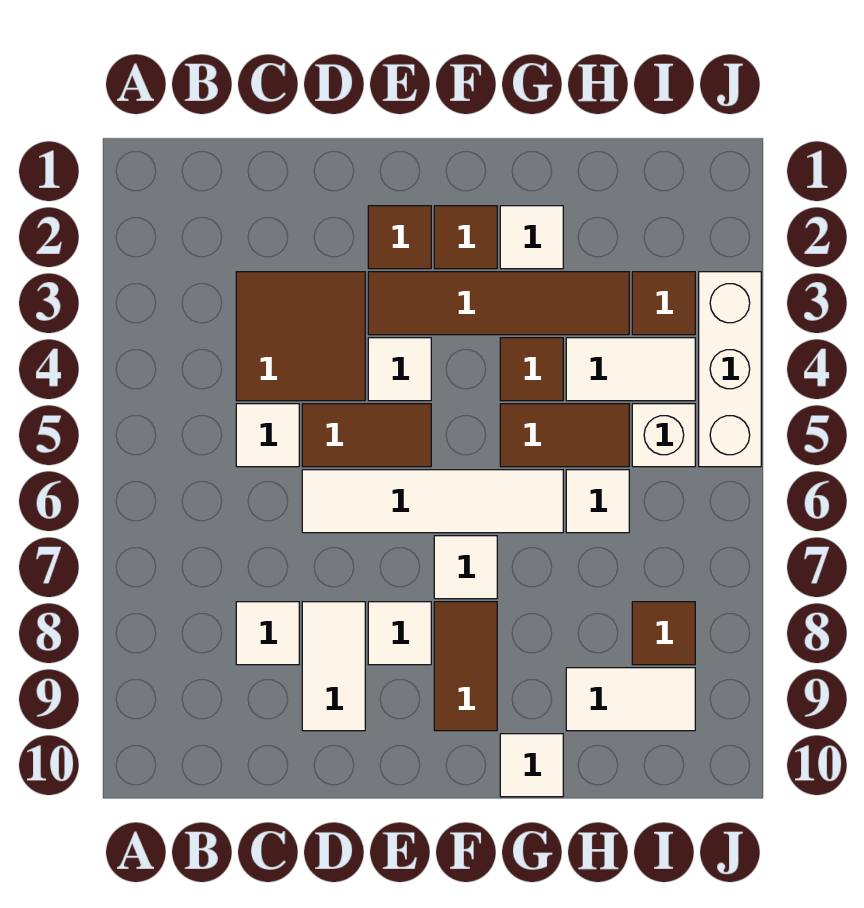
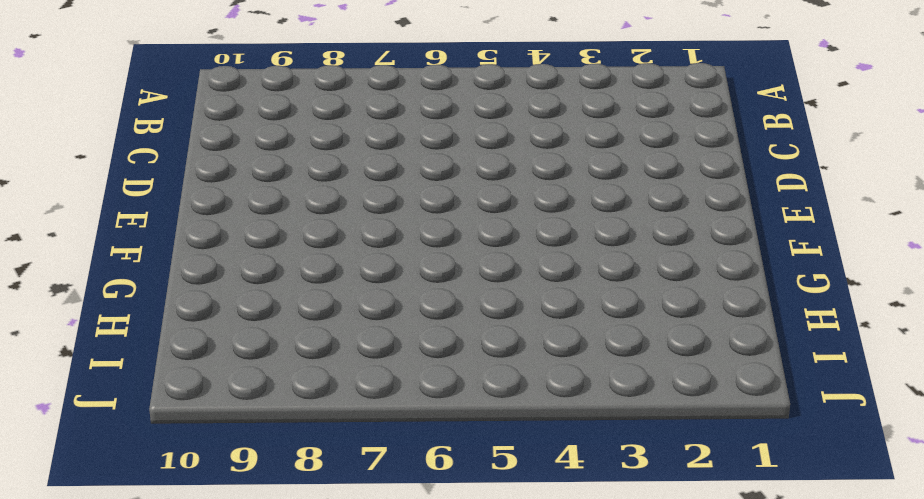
none -> brown 2x2 tile [236,272,365,401]
none -> white 1x1 tile [236,404,299,467]
none -> white 1x1 tile [236,602,299,665]

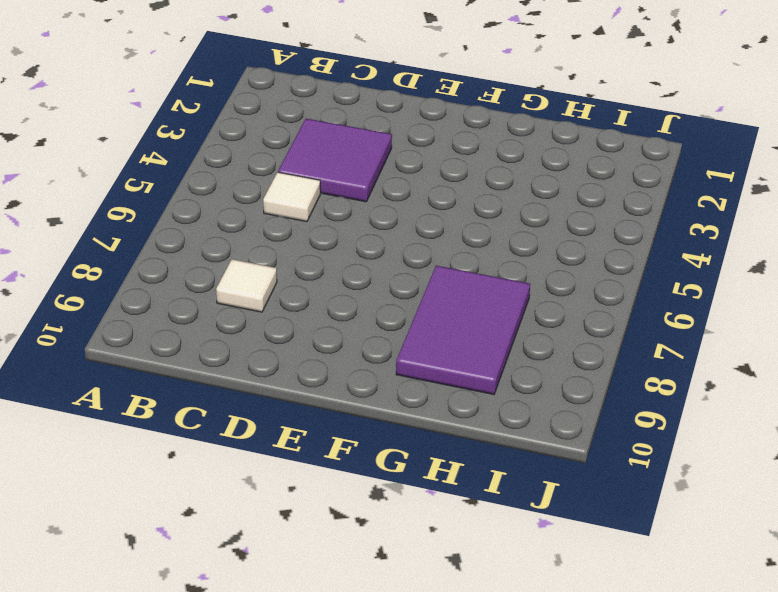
purple 2x2 tile [278,119,392,202] -> brown 2x2 tile [236,272,365,401]
purple 2x3 tile [396,266,530,394] -> white 1x2 tile [566,668,695,731]
none -> brown 1x2 tile [302,404,431,467]
none -> white 1x4 tile [302,470,563,533]
none -> white 1x2 tile [302,602,365,731]

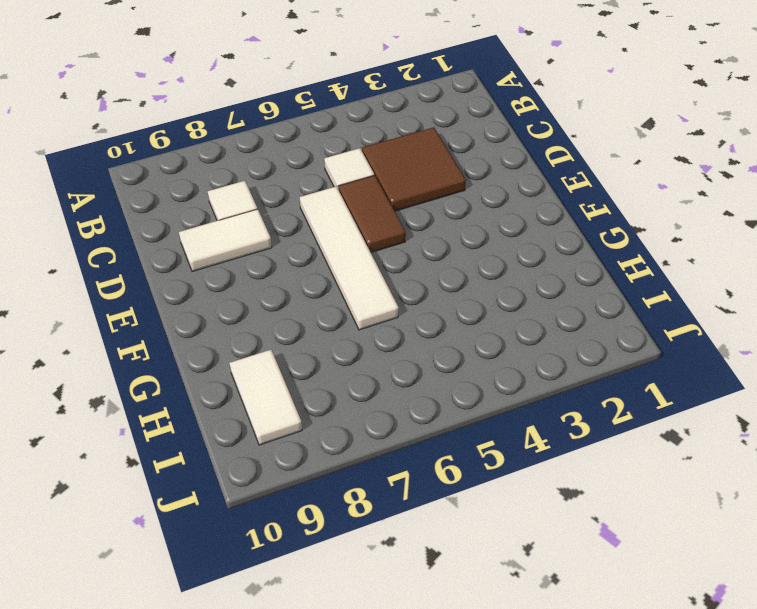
none -> brown 1x1 tile [368,206,431,269]
none -> brown 1x4 tile [368,272,629,335]
none -> white 1x1 tile [368,338,431,401]

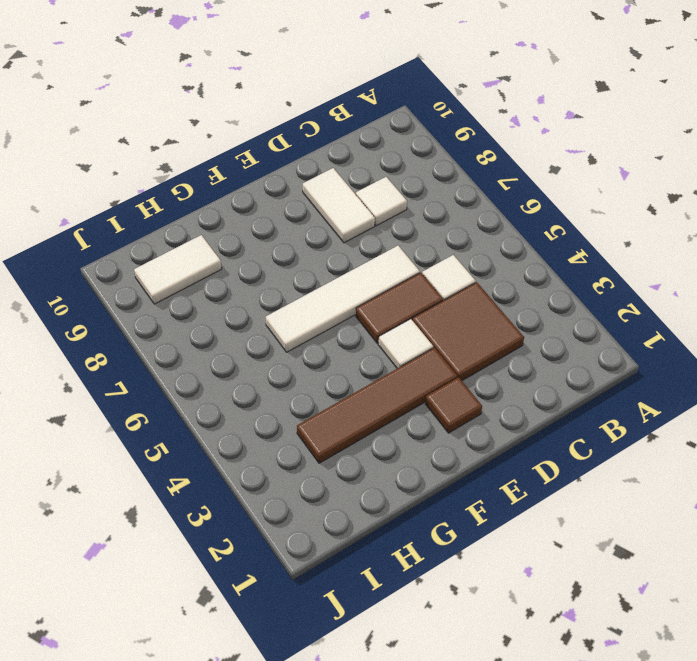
none -> white 1x1 tile [368,602,431,665]
none -> brown 1x1 tile [434,206,497,269]
none -> white 1x1 tile [434,536,497,599]

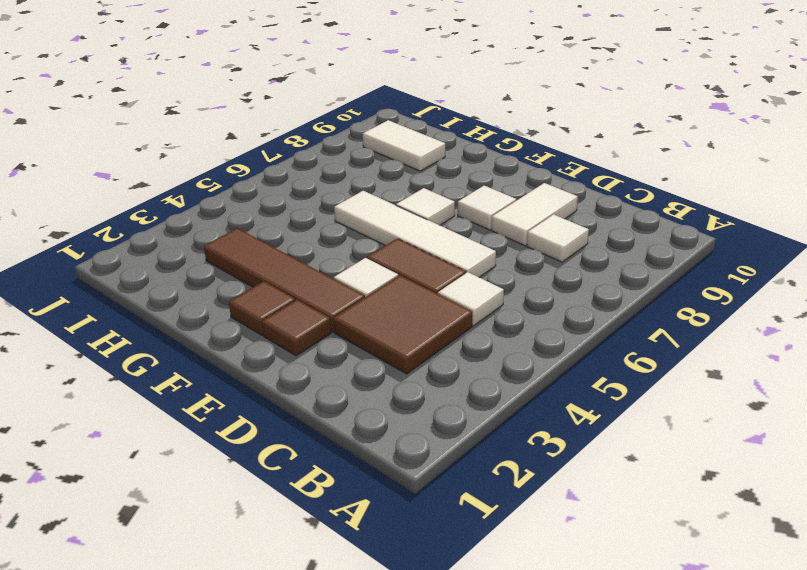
none -> brown 1x2 tile [434,602,497,731]
none -> white 1x1 tile [500,206,563,269]
none -> brown 1x1 tile [500,338,563,401]

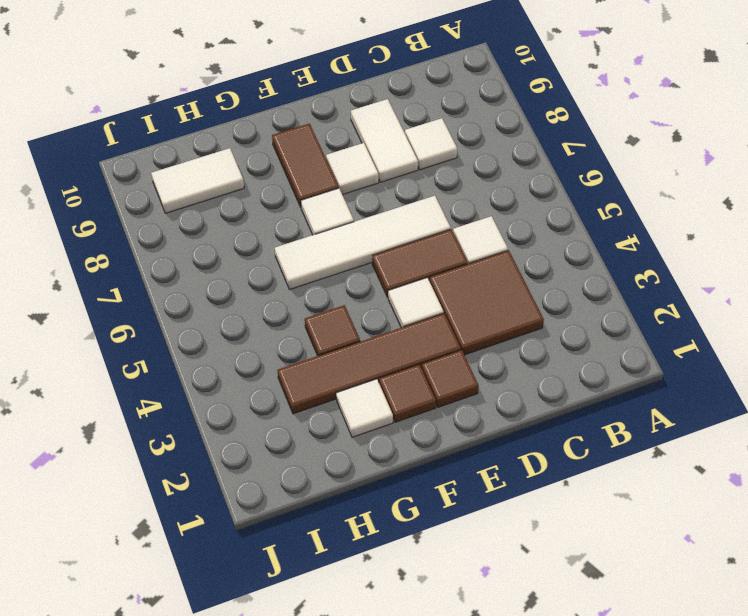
none -> brown 1x2 tile [500,404,629,467]
none -> white 1x1 tile [500,734,563,797]
none -> white 1x2 tile [566,338,695,401]

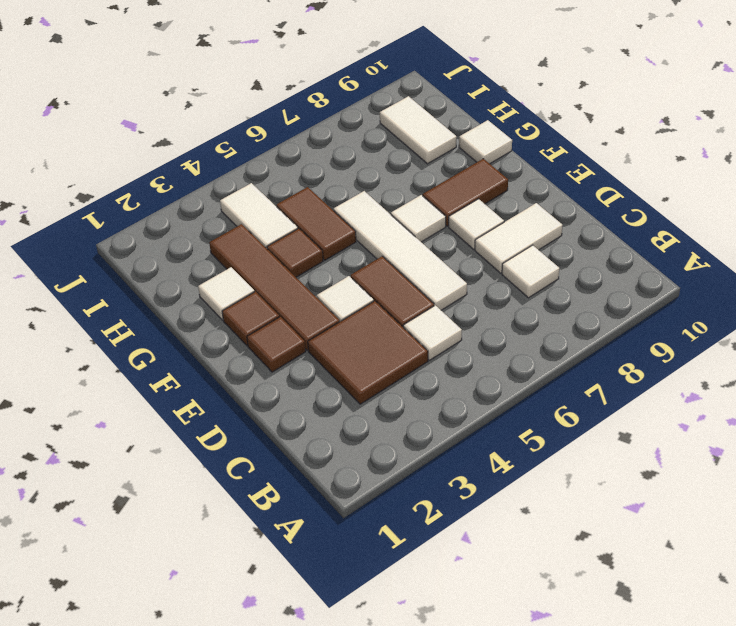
none -> white 1x1 tile [566,470,629,533]
none -> brown 1x1 tile [632,272,695,335]
none -> white 1x1 brick [632,404,695,467]

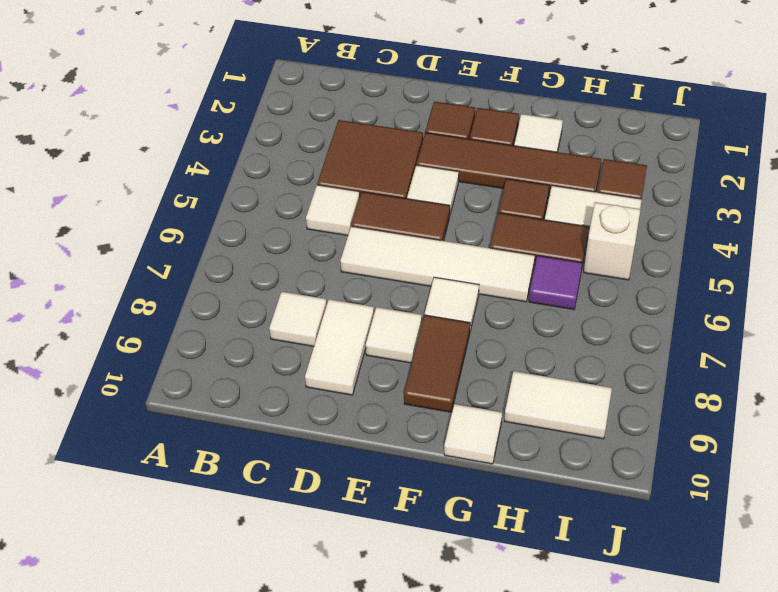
purple 1x1 tile [529,256,582,310] -> white 1x1 tile [566,470,629,533]
none -> brown 1x1 tile [632,602,695,665]
none -> white 1x3 brick [699,272,761,467]

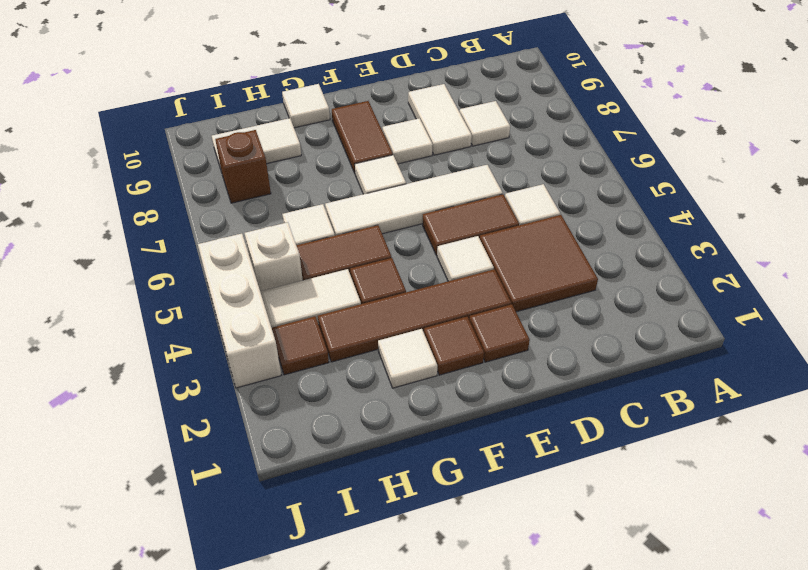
brown 1x1 brick [215,130,271,203] -> brown 1x1 tile [632,602,695,665]

